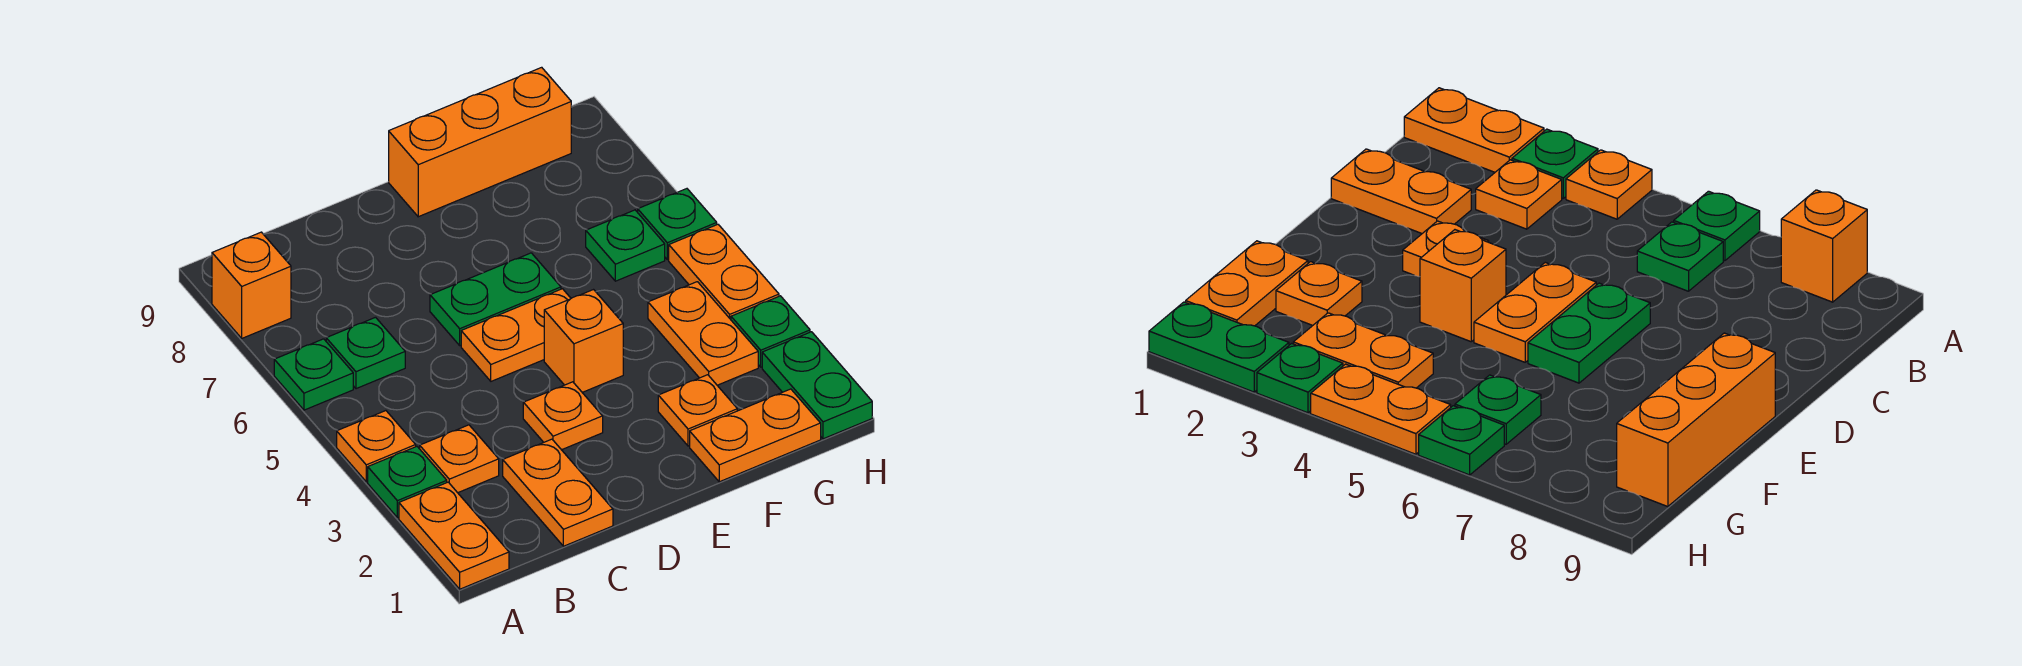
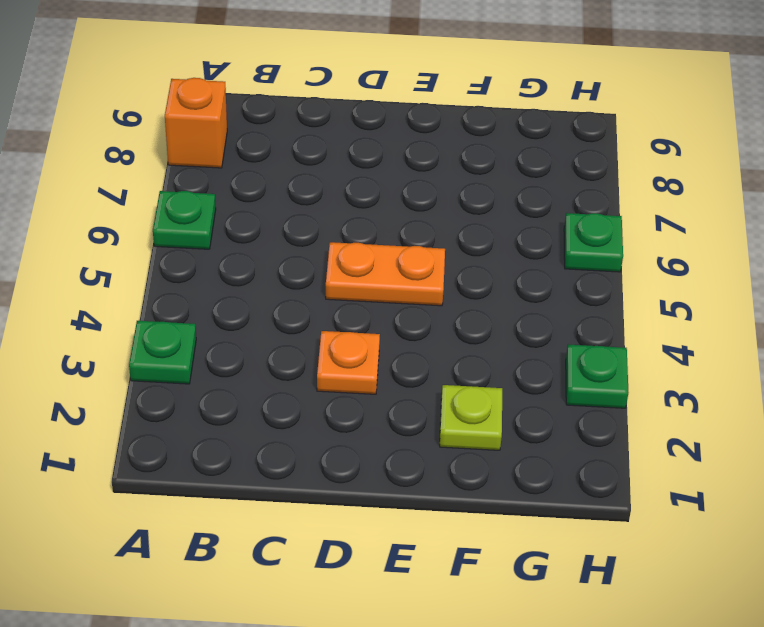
lime 1x1 plate [440,385,502,450] -> orange 1x1 plate [658,375,737,446]
none -> orange 1x2 plate [399,482,509,589]
none -> orange 1x1 plate [337,411,416,482]
none -> orange 1x1 plate [420,425,499,493]

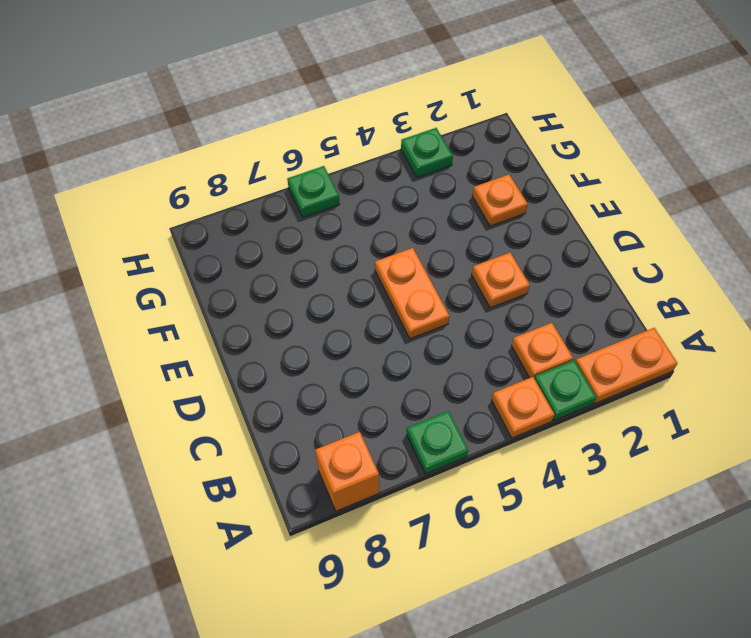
none -> green 1x1 plate [326,317,405,389]
none -> orange 1x2 plate [503,439,613,546]
none -> green 1x2 plate [430,253,561,346]

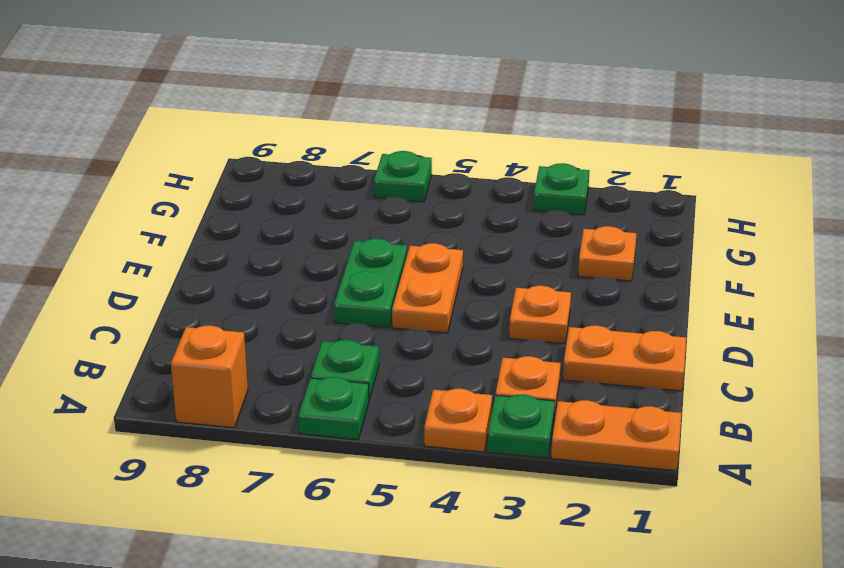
none -> orange 1x1 brick [544,290,623,392]
none -> orange 1x3 brick [389,67,571,217]
none -> orange 1x2 plate [690,389,821,482]

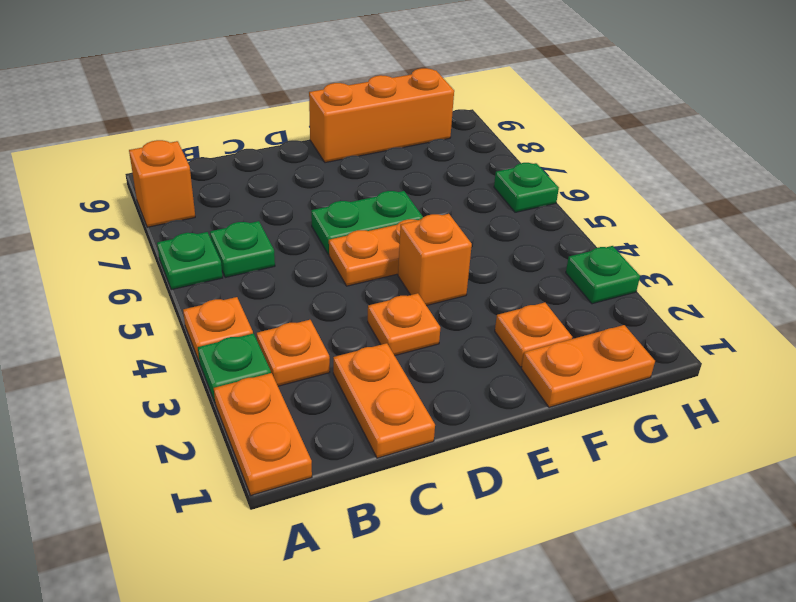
none -> orange 1x2 plate [648,282,758,385]
none -> green 1x1 plate [586,210,665,281]
none -> green 1x2 plate [762,332,872,439]

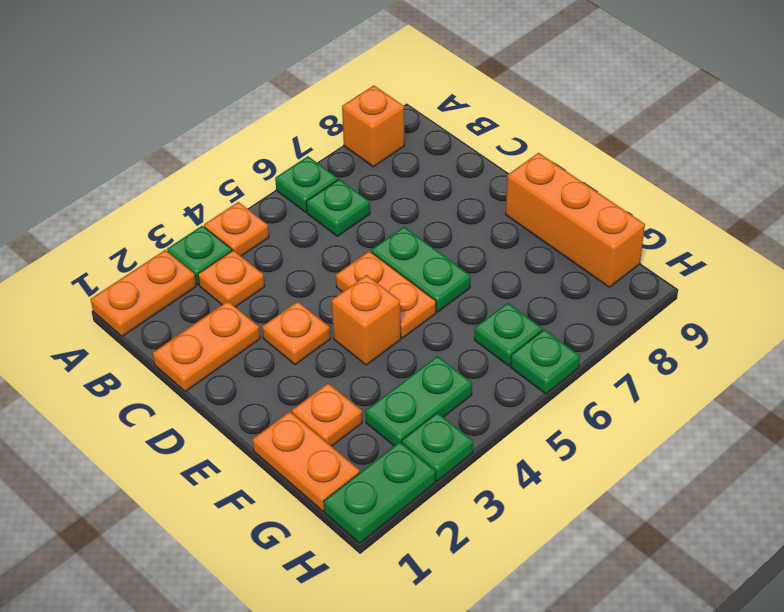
green 1x2 plate [365,356,472,446] -> orange 1x2 plate [648,282,758,385]
none -> orange 1x2 plate [669,224,779,319]

